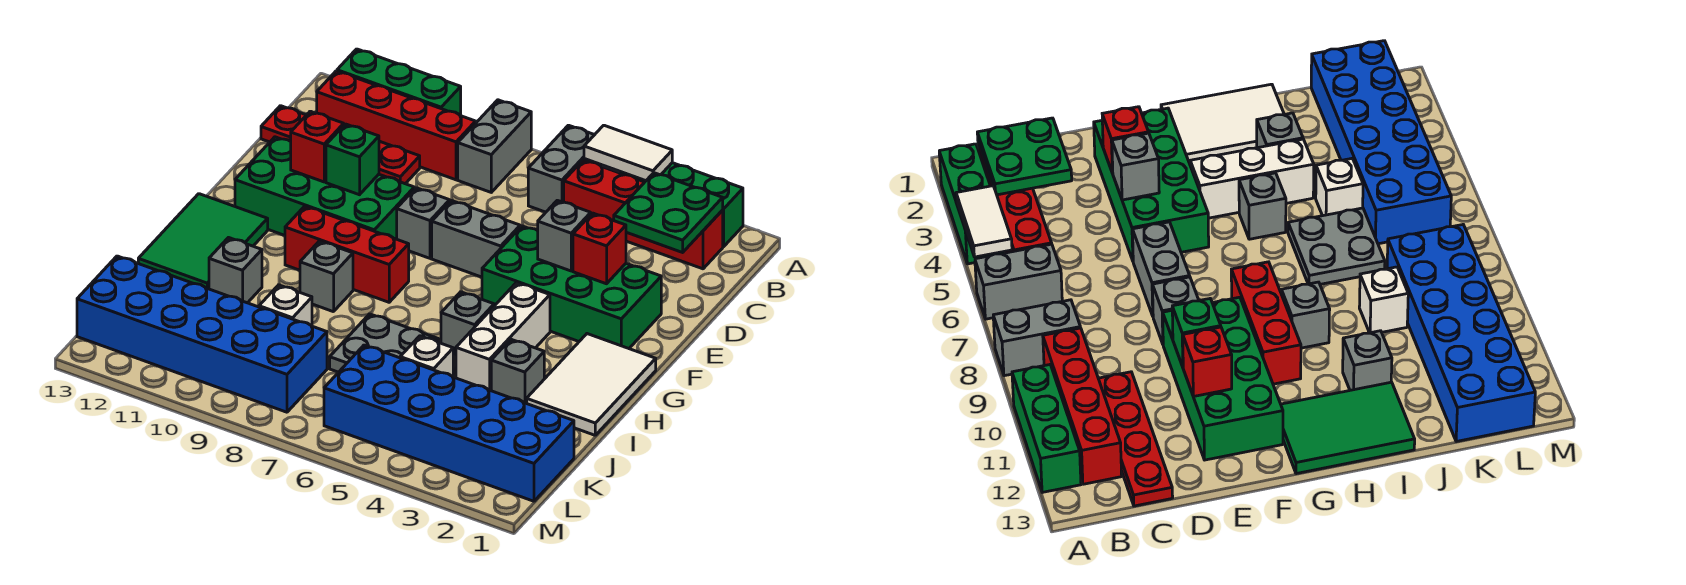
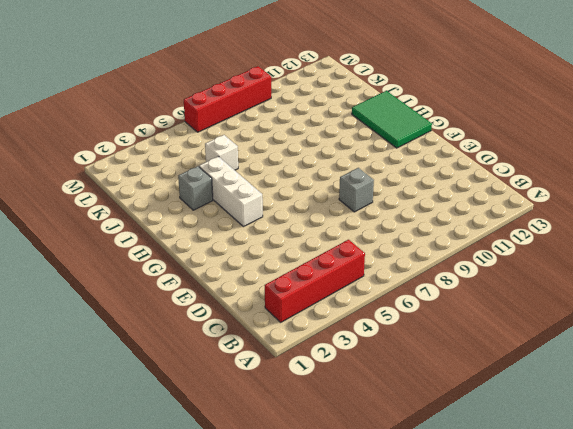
red 1x4 brick [184,66,271,132] -> red 1x4 brick moved to [317,71,476,180]
none -> green 1x3 brick [619,163,743,247]
none -> grey 1x2 brick [528,125,602,212]
none -> grey 1x2 brick [458,100,531,192]
none -> green 1x3 brick [337,49,461,116]

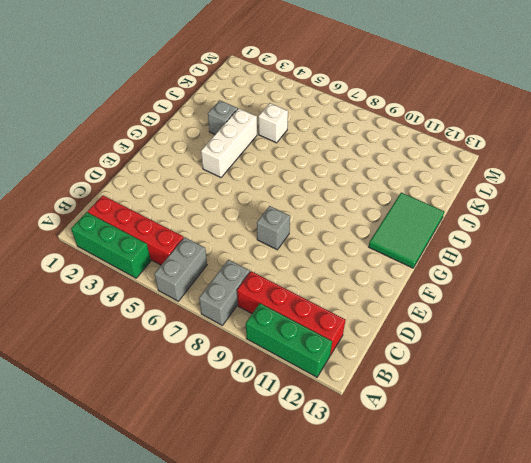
none -> red 1x4 plate [261,106,420,184]
none -> green 2x4 brick [482,226,661,348]
none -> grey 1x2 brick [432,200,520,277]
none -> green 2x4 brick [235,137,414,239]

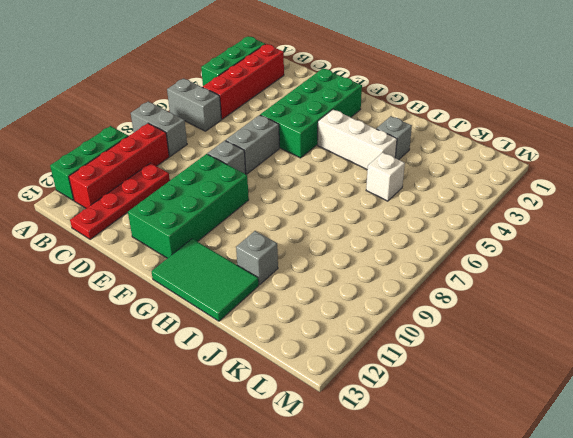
none -> white 2x3 tile [527,334,656,435]
none -> red 1x3 brick [285,206,409,302]
none -> grey 1x1 brick [441,292,494,356]
none -> grey 1x1 brick [300,241,353,312]

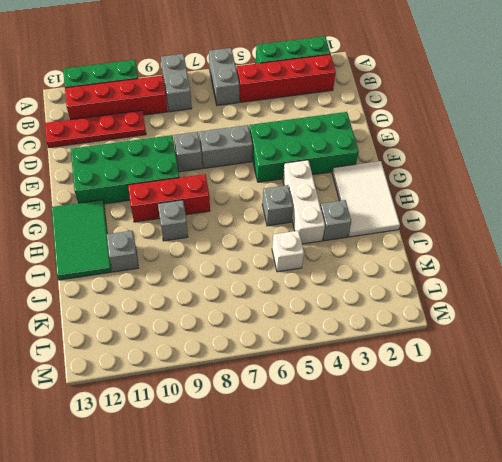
none -> grey 2x2 plate [330,314,438,372]
none -> white 1x1 brick [259,285,312,326]
none -> blue 2x6 brick [324,345,574,501]
none -> blue 2x6 brick [77,256,327,412]

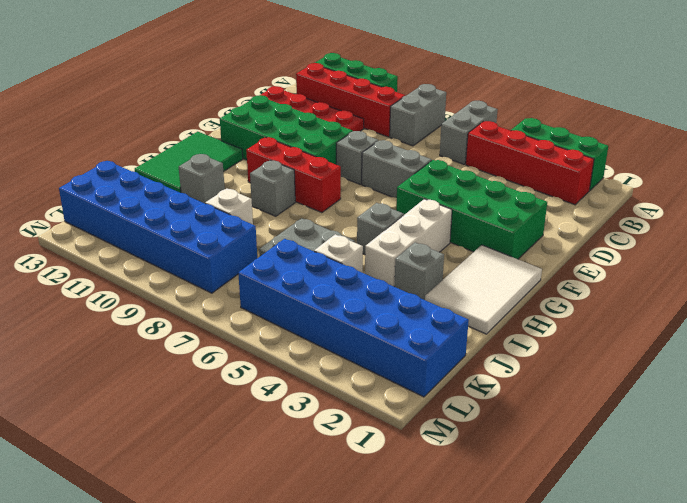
none -> white 1x2 tile [584,125,672,181]
none -> green 2x2 plate [614,173,723,252]
none -> red 1x1 brick [573,213,626,284]
none -> grey 1x1 brick [538,200,591,271]

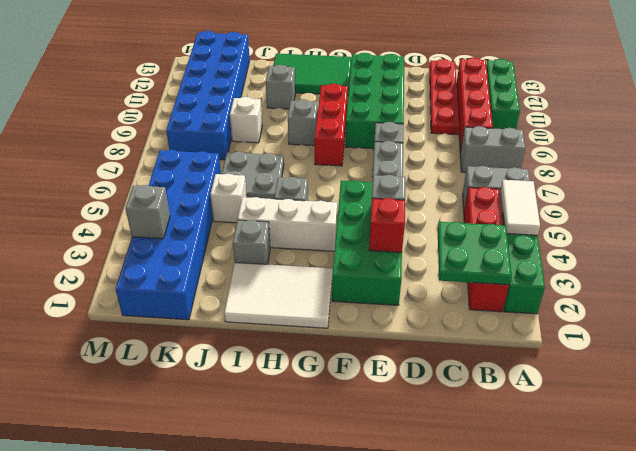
grey 1x1 brick [125,185,170,239] -> none
none -> green 1x1 brick [326,124,379,195]
none -> red 1x1 brick [291,111,344,182]

